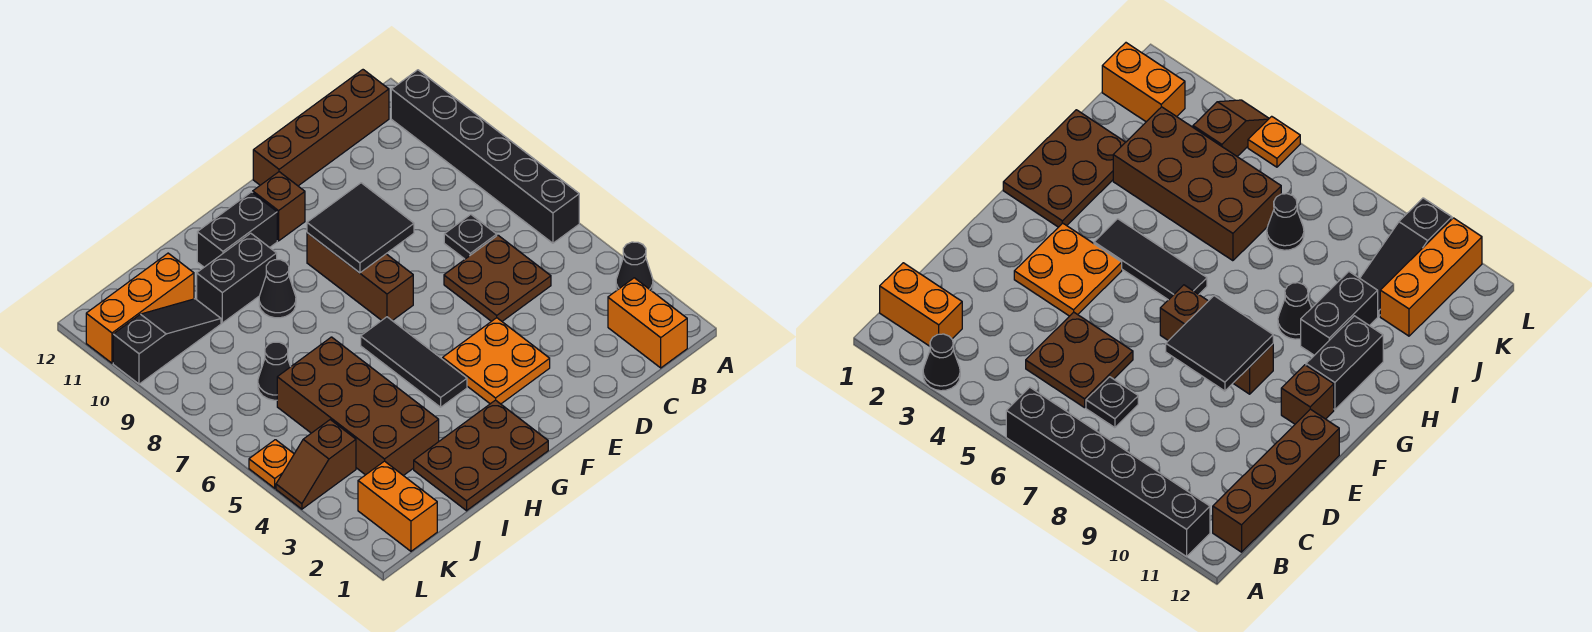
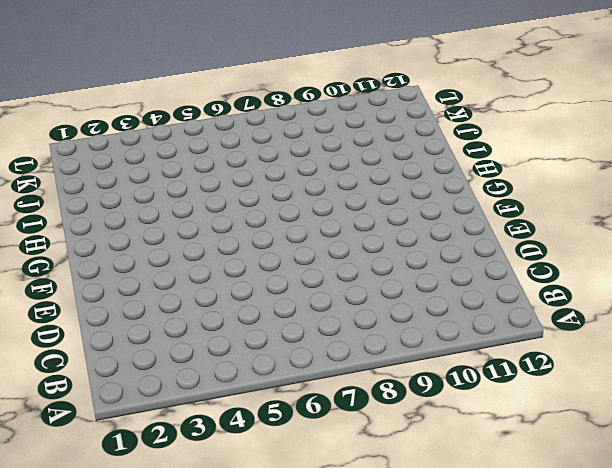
none -> black 1x1 cone [616,242,653,291]
none -> black 1x6 brick [391,70,579,243]
none -> orange 1x2 brick [608,278,687,368]

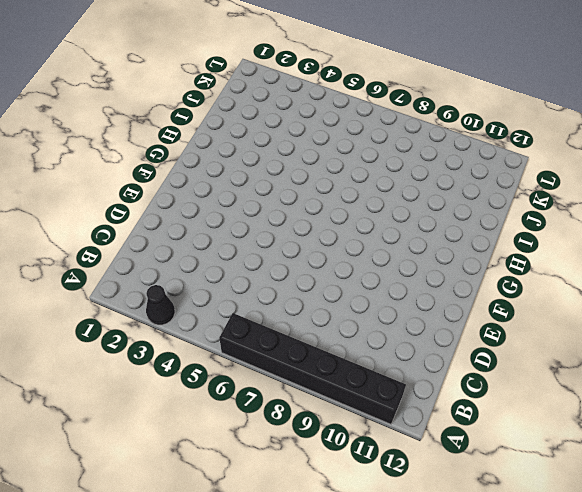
none -> orange 1x2 brick [608,278,687,368]
none -> brown 1x4 brick [253,70,389,186]
none -> brown 2x2 plate [444,235,551,321]

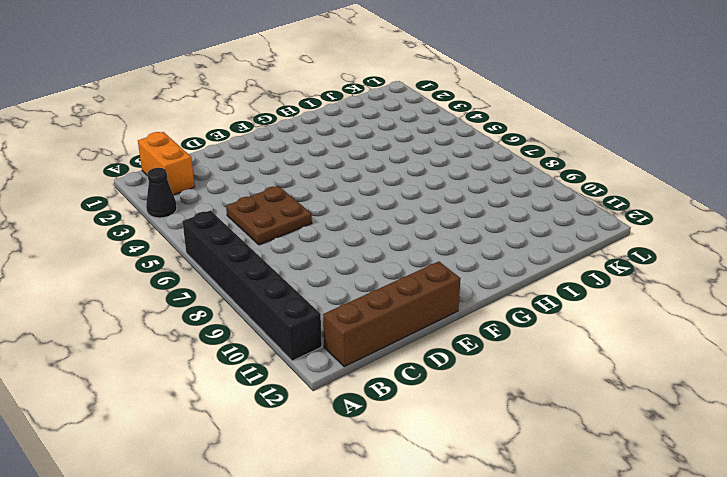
none -> black 1x1 plate [444,215,497,259]
none -> orange 2x2 plate [443,318,550,404]
none -> brown 1x3 brick [307,233,413,321]

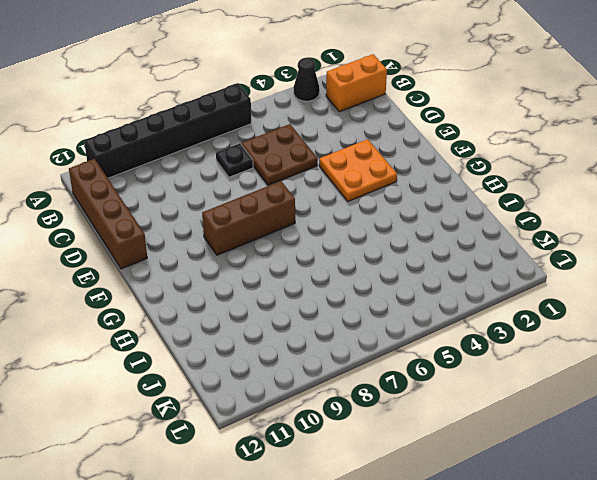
none -> brown 1x1 brick [253,172,305,241]
none -> brown 2x3 plate [414,400,548,511]
none -> black 1x3 tile [361,317,467,407]

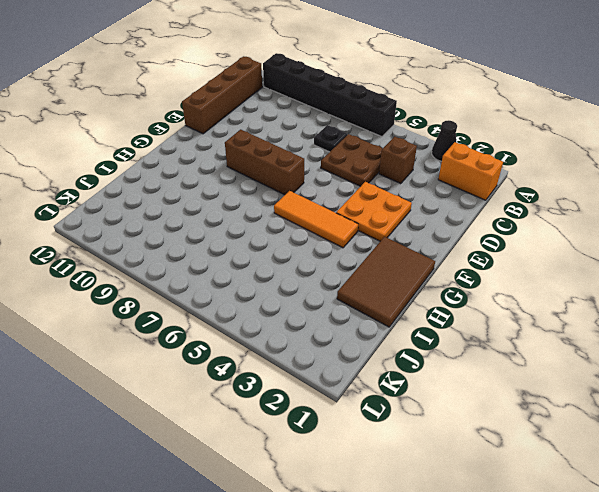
brown 1x1 brick [379,137,417,184] -> brown 1x1 brick moved to [253,172,305,241]
brown 2x3 tile [337,237,435,327] -> brown 2x3 plate [414,400,548,511]
orange 1x3 tile [274,191,358,248] -> black 1x3 tile [361,317,467,407]
none -> black 1x2 brick [197,192,277,267]
none -> black 1x1 cone [259,260,296,318]
none -> black 1x2 brick [197,233,277,323]

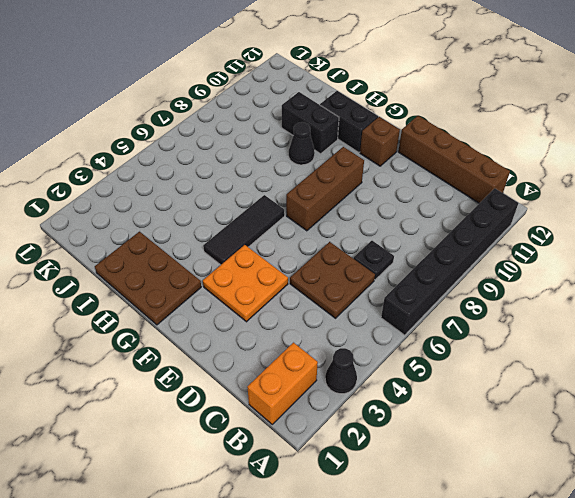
none -> brown 2x4 brick [277,337,439,476]
none -> black 1x1 cone [258,342,290,400]
none -> black 1x3 slope [113,299,221,384]

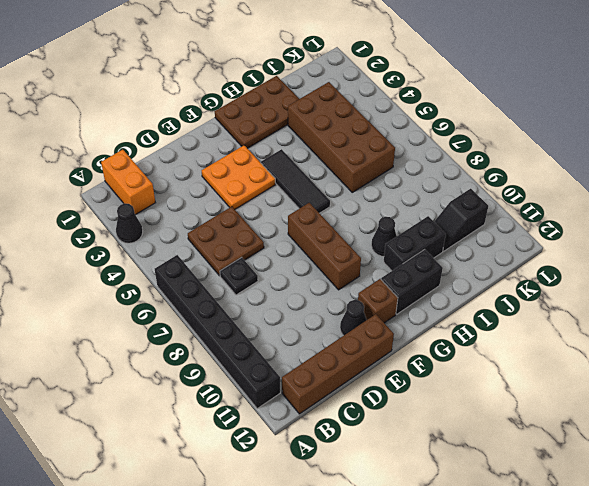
black 1x1 cone [340,300,366,336] -> black 1x1 cone moved to [258,342,290,400]
black 1x2 slope [434,189,488,251] -> black 1x3 slope [113,299,221,384]
none -> orange 1x3 brick [86,253,194,363]
none -> orange 1x2 brick [358,461,437,551]
none -> brown 1x2 slope [276,420,356,509]

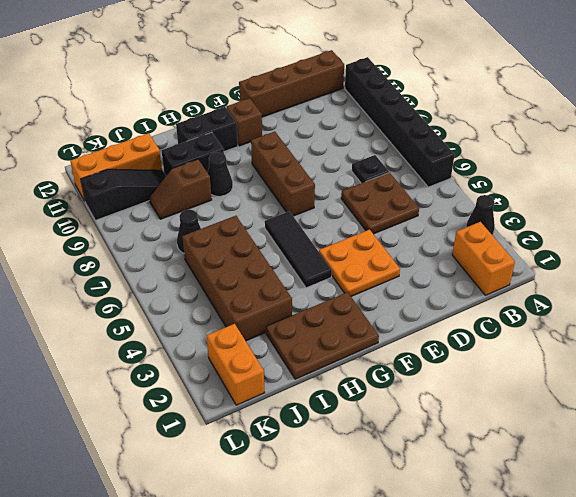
brown 1x2 slope [149,159,212,219] -> brown 1x2 slope moved to [276,420,356,509]
none -> orange 1x1 plate [249,440,294,488]
none -> black 2x2 tile [307,183,414,273]

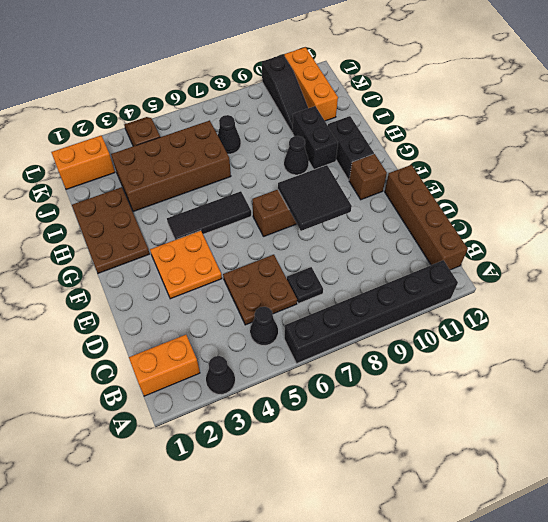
black 1x1 cone [250,307,278,346] -> none
none -> orange 1x1 plate [249,440,294,488]

